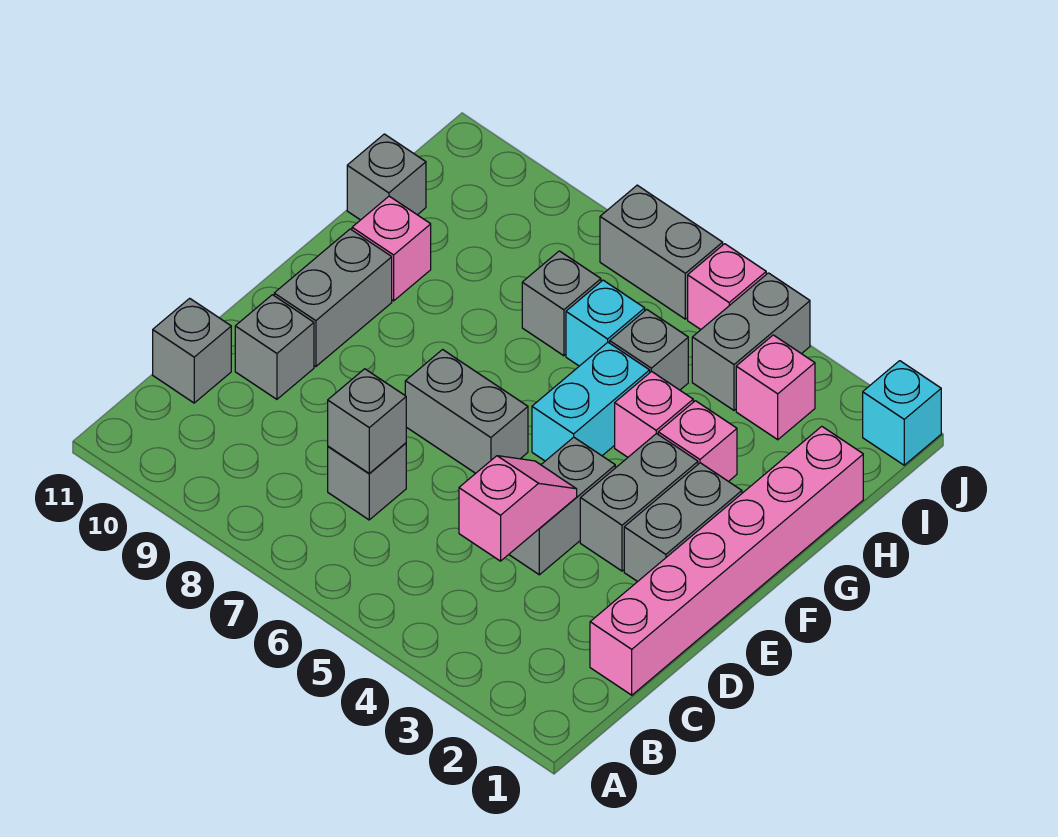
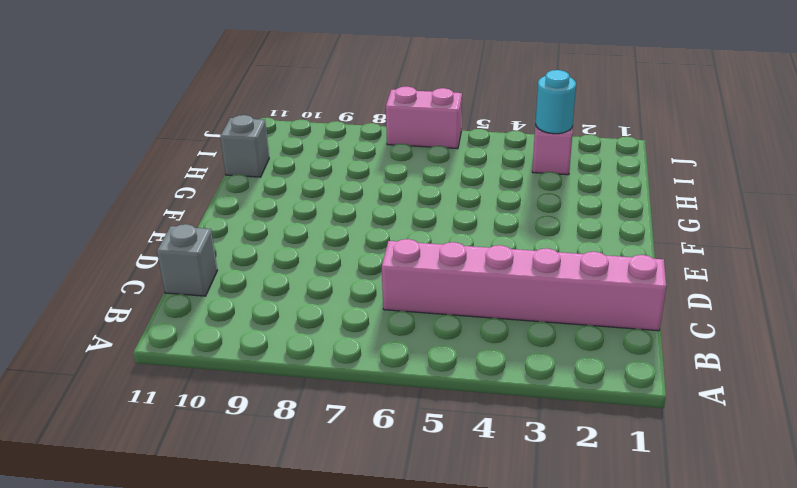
pink 1x6 brick [382,239,666,331] -> pink 1x6 brick turned to [590,426,863,695]
cyan 1x1 round brick [536,70,576,134] -> none
pink 1x2 brick [386,87,462,149] -> grey 1x2 brick [600,185,723,319]
none -> grey 1x1 brick [328,443,406,520]
none -> grey 1x2 brick [509,437,615,575]
none -> grey 1x1 brick [235,295,314,399]

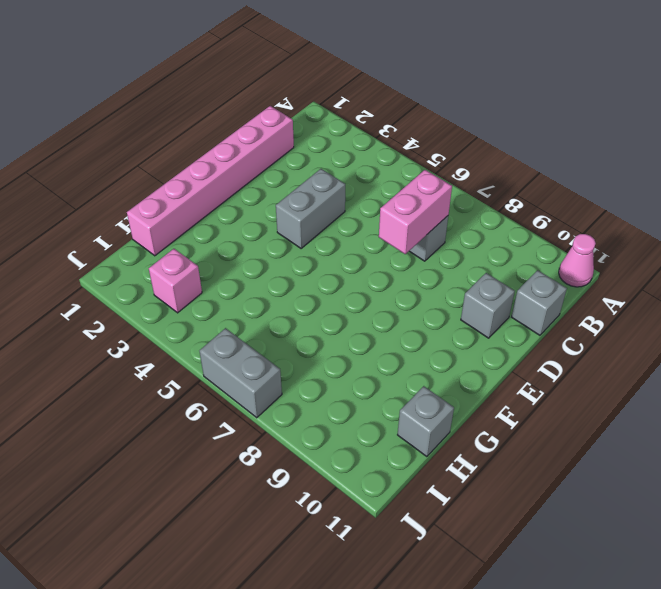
pink 1x1 cone [559,234,596,287] -> none
pink 1x2 brick [379,170,452,254] -> grey 1x1 brick [328,369,406,474]
none -> grey 1x2 brick [624,463,742,582]
none -> grey 1x2 brick [580,433,698,571]
none -> grey 1x2 brick [405,350,528,473]

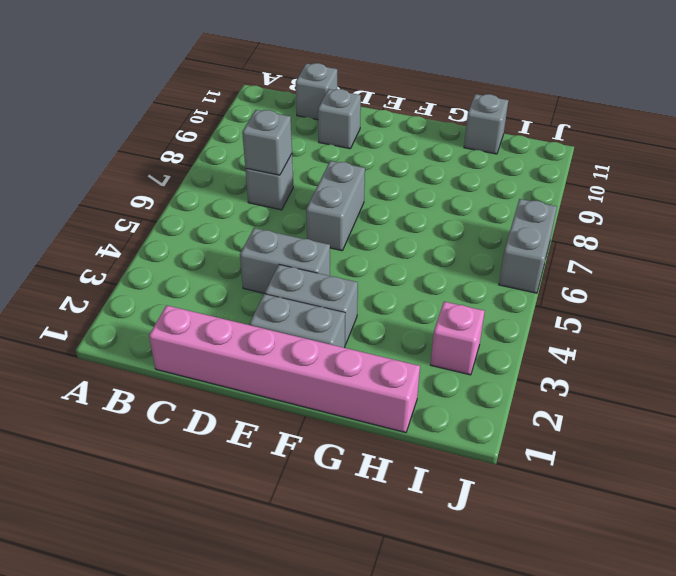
none -> grey 1x2 brick [274,229,392,367]
none -> cyan 1x2 brick [532,342,650,461]
none -> pink 1x1 brick [658,401,737,482]

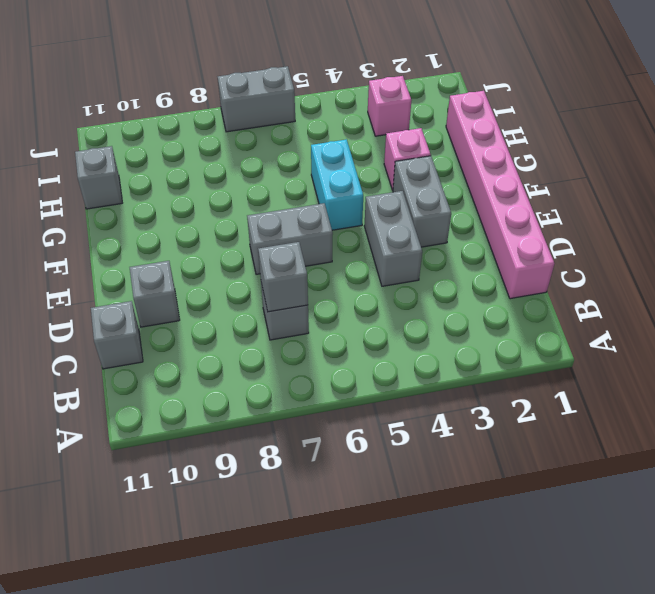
none -> grey 1x2 brick [624,463,742,582]
none -> grey 1x2 brick [274,229,392,367]
none -> pink 1x1 brick [615,371,693,457]

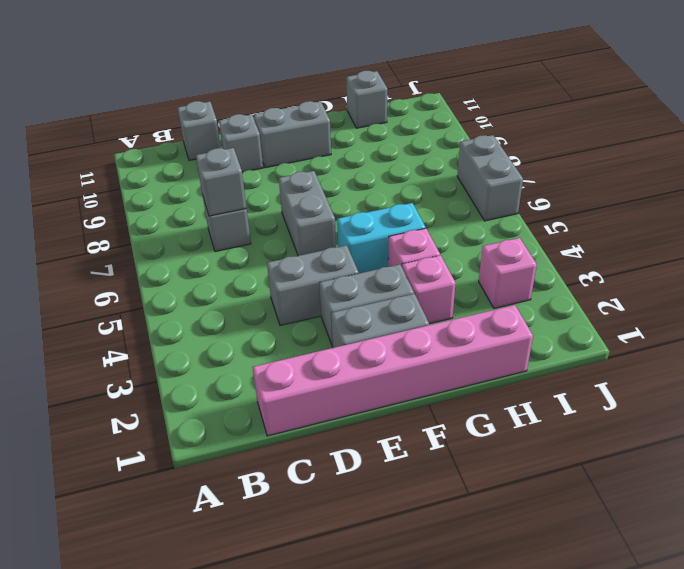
none -> pink 1x1 brick [352,196,431,301]
none -> grey 1x1 brick [610,310,688,390]
none -> cyan 1x1 brick [566,280,645,366]

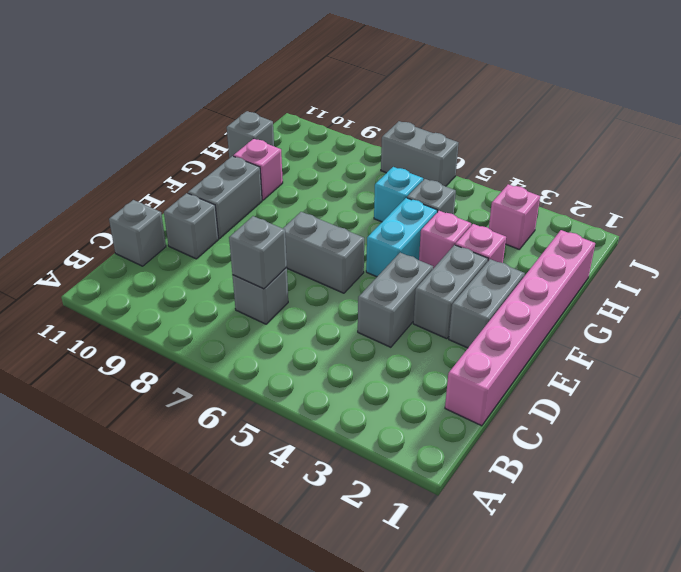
none -> grey 1x1 brick [522,251,601,356]
none -> grey 1x2 brick [692,273,810,410]
none -> cyan 1x1 brick [863,361,941,465]

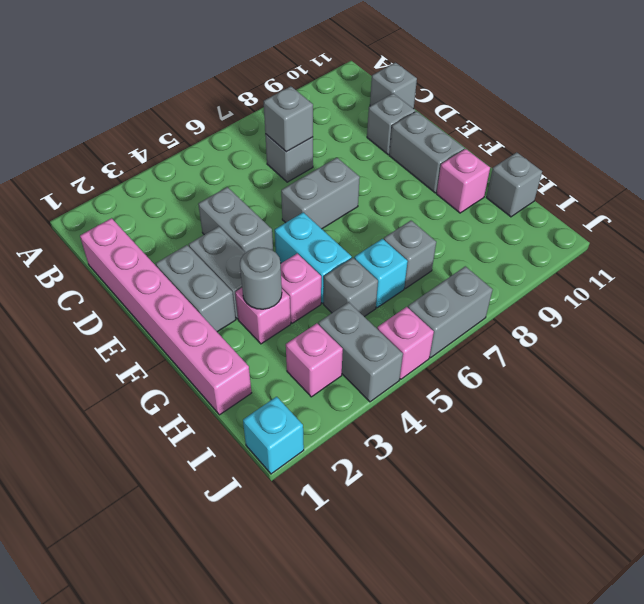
grey 1x1 round brick [240,247,282,309] -> none
none -> pink 1x2 slope [459,456,577,561]

